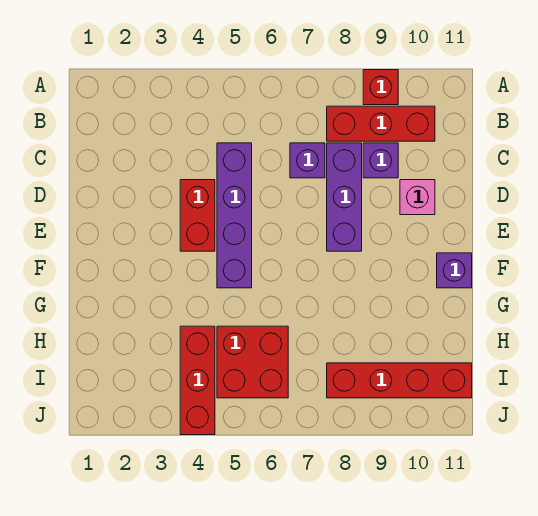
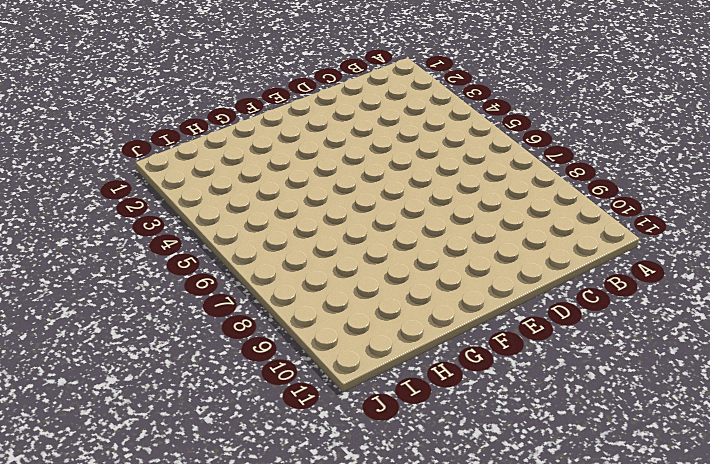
none -> red 1x1 brick [363,70,398,105]
none -> red 1x3 brick [327,106,435,141]
none -> purple 1x4 brick [217,143,252,288]

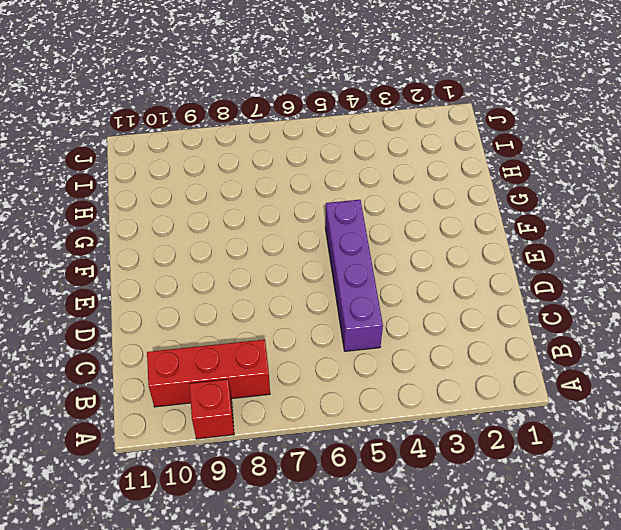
none -> purple 1x1 brick [290,143,325,178]
none -> purple 1x3 brick [327,143,362,251]
none -> purple 1x1 brick [363,143,398,178]

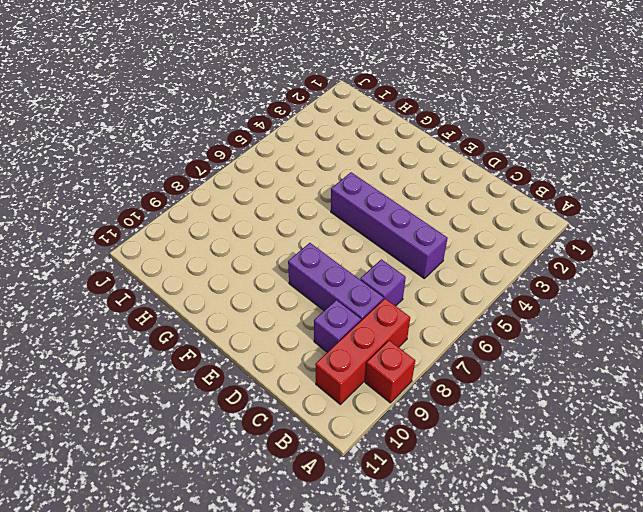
none -> red 1x2 brick [180,180,215,251]
none -> pink 1x1 brick [400,180,435,215]
none -> purple 1x1 brick [437,253,472,288]

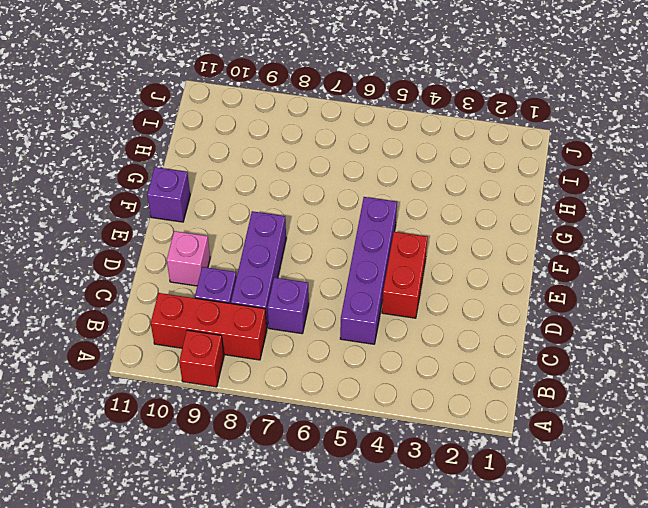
none -> red 1x3 brick [180,326,215,435]
none -> red 2x2 brick [217,326,288,398]
none -> red 1x4 brick [327,363,472,398]

